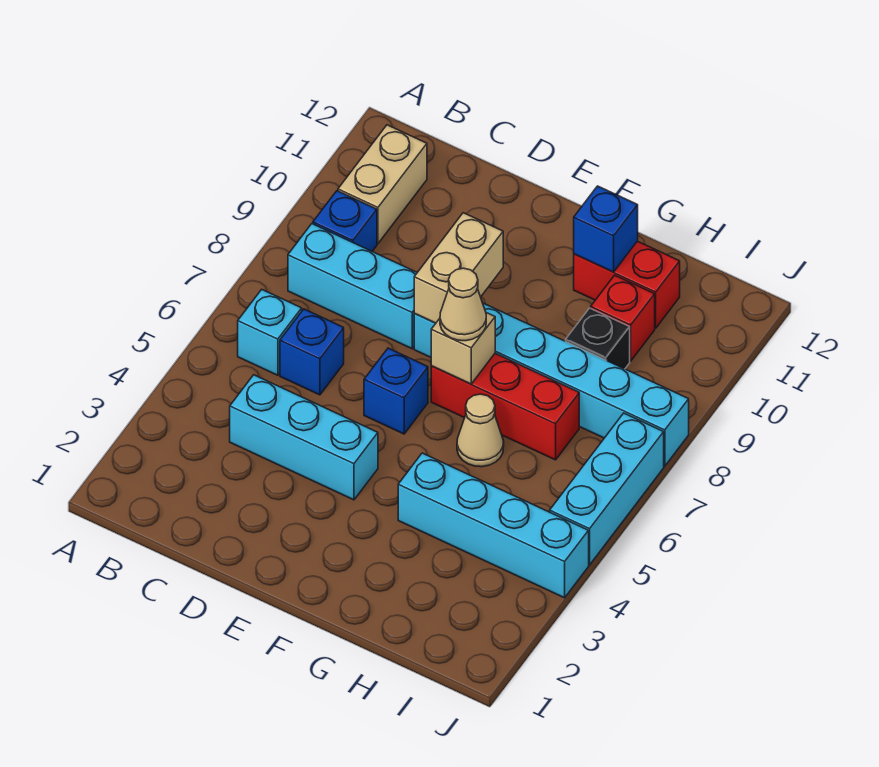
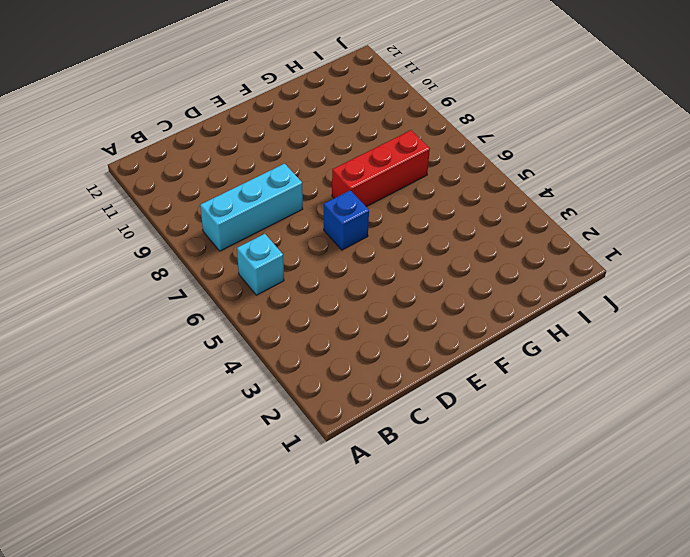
none -> blue 1x1 brick [313,191,377,251]
none -> tan 1x2 brick [338,125,427,244]
none -> cyan 1x3 brick [230,375,378,500]

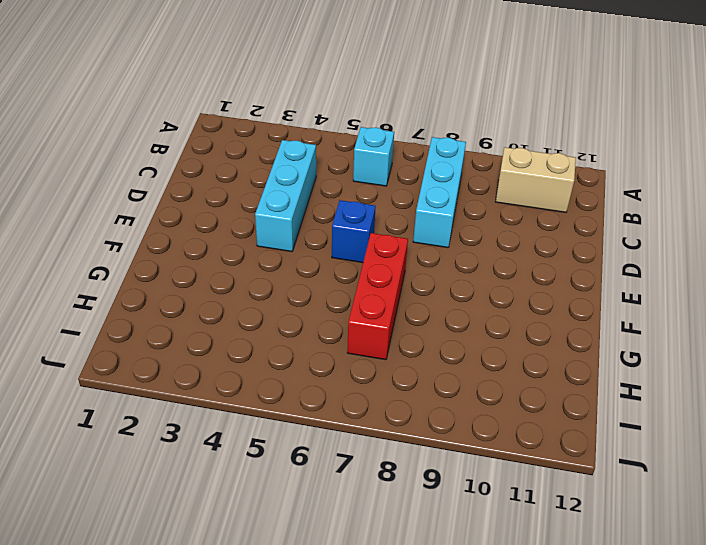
none -> blue 1x1 brick [313,191,377,251]
none -> blue 1x1 brick [280,309,344,395]
none -> cyan 1x6 brick [414,303,689,466]

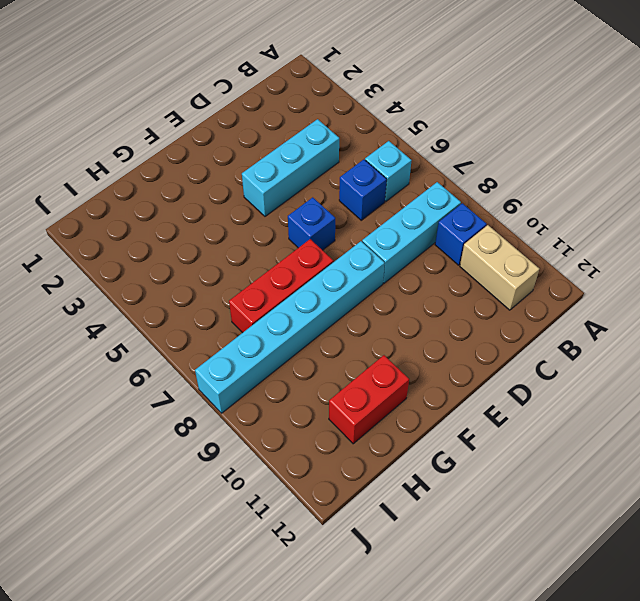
none -> cyan 1x4 brick [398,453,589,598]
none -> tan 1x1 cone [457,394,504,467]
none -> black 1x1 brick [566,308,630,369]

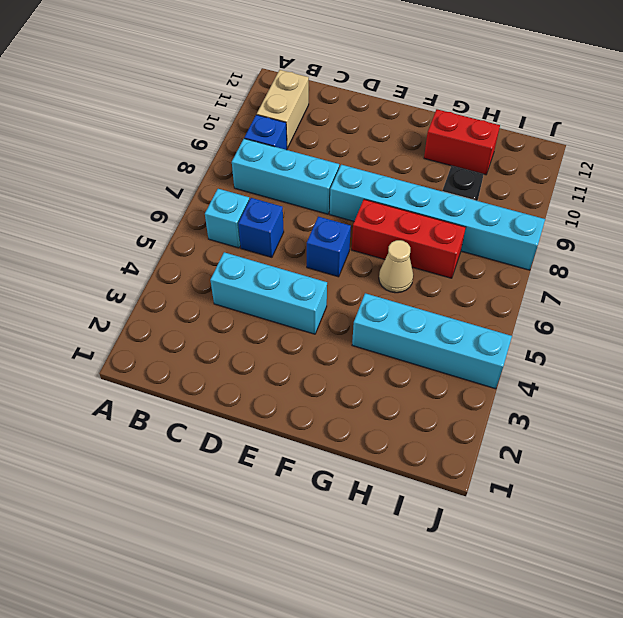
none -> red 1x1 brick [591,275,655,361]
none -> cyan 1x3 brick [550,413,664,565]
none -> tan 1x2 brick [414,213,503,323]

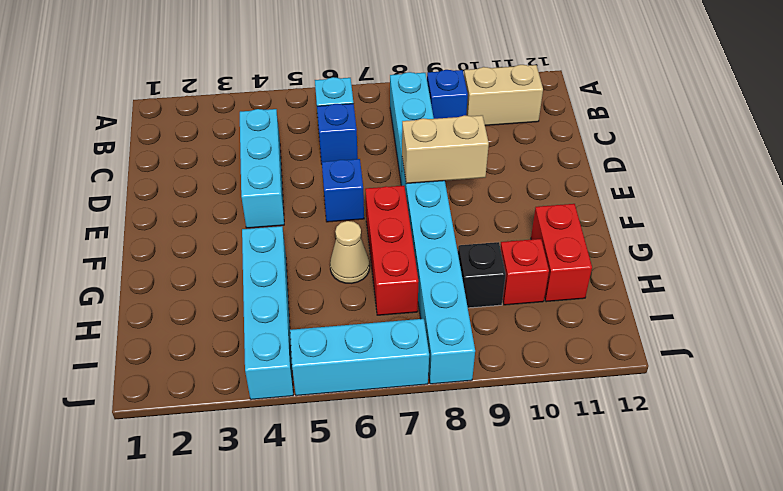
none -> tan 1x1 brick [431,313,495,384]
none -> blue 1x1 brick [574,186,638,272]
none -> tan 1x1 cone [440,268,486,341]

